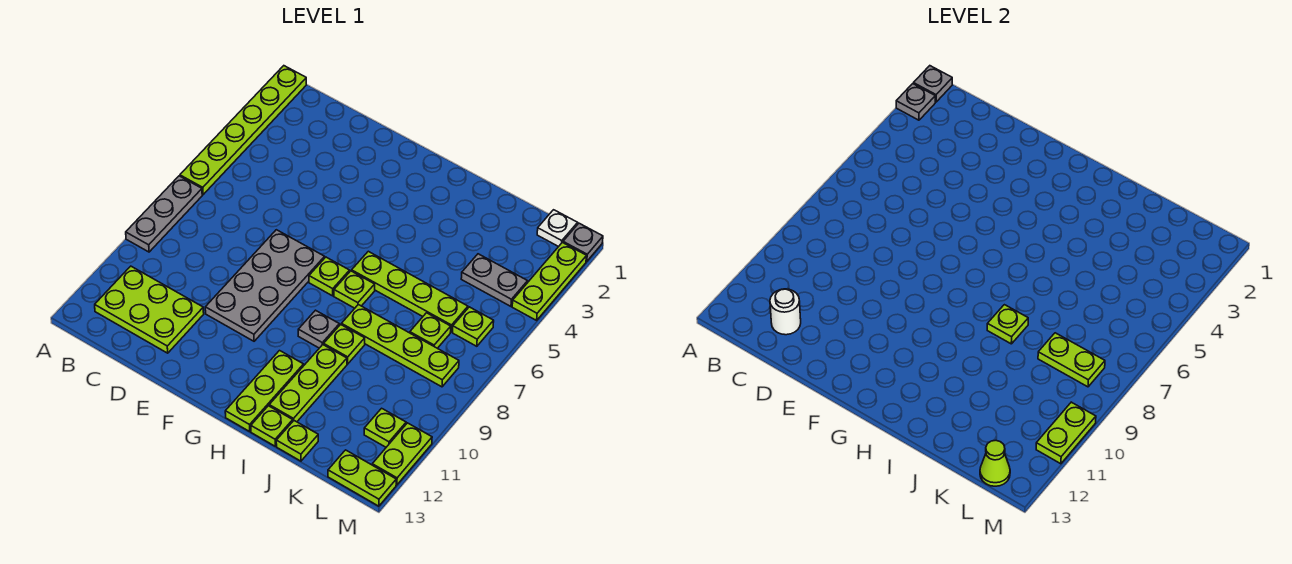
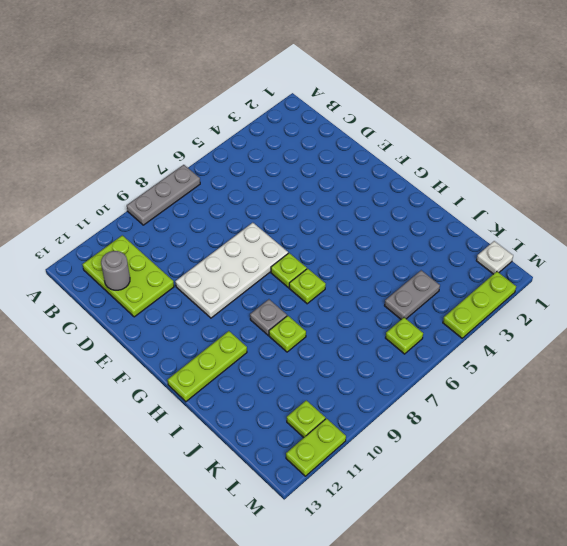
grey 1x1 round brick [101,251,130,290] -> white 1x1 round brick [770,289,801,335]
white 2x4 plate [175,223,288,318] -> grey 2x4 plate [205,230,325,341]
grey 1x2 plate [385,270,440,319] -> grey 1x2 plate turned to [461,254,528,306]
none -> lime 1x6 plate [180,66,306,195]
none -> lime 1x4 plate [352,251,468,332]
none -> lime 1x4 plate [341,305,459,387]
none -> lime 1x3 plate [269,345,347,422]

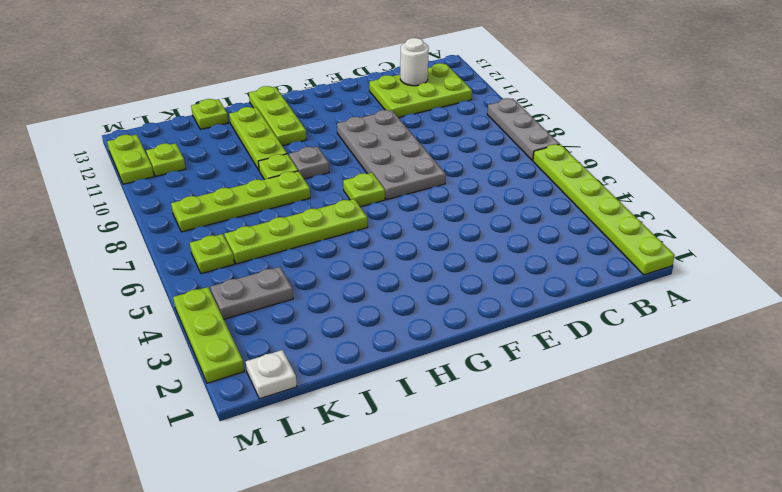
none -> lime 1x1 plate [334,271,375,308]
none -> lime 1x1 plate [251,406,293,446]
none -> lime 1x1 plate [410,313,451,348]
none -> lime 1x2 plate [328,450,396,506]

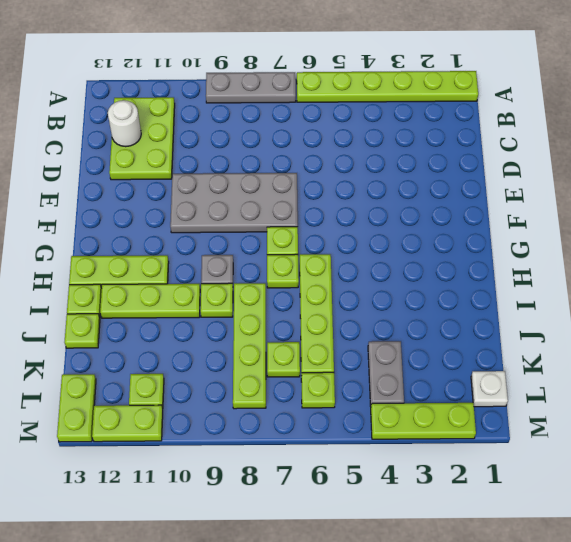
none -> grey 1x1 plate [563,223,603,261]
none -> grey 1x1 plate [913,66,952,102]
none -> grey 1x1 plate [896,84,935,120]
none -> lime 1x1 plate [987,305,1028,344]

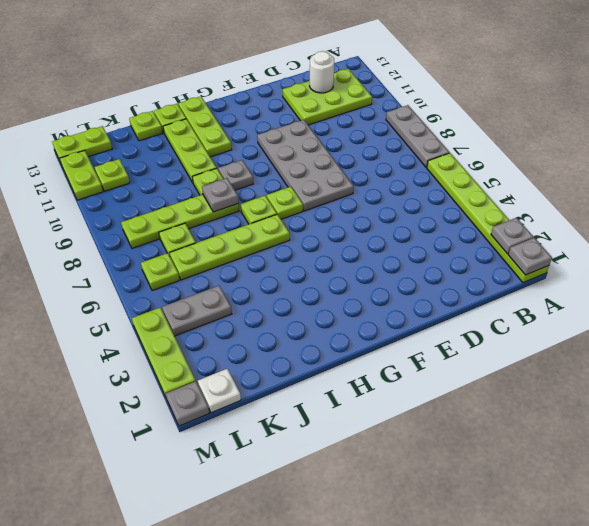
grey 1x1 plate [202,178,239,212] -> lime 1x1 plate [987,305,1028,344]
none -> lime 1x2 plate [1038,333,1105,387]
none -> lime 1x1 cone [980,441,1010,486]
none -> lime 1x2 plate [1036,402,1096,464]

